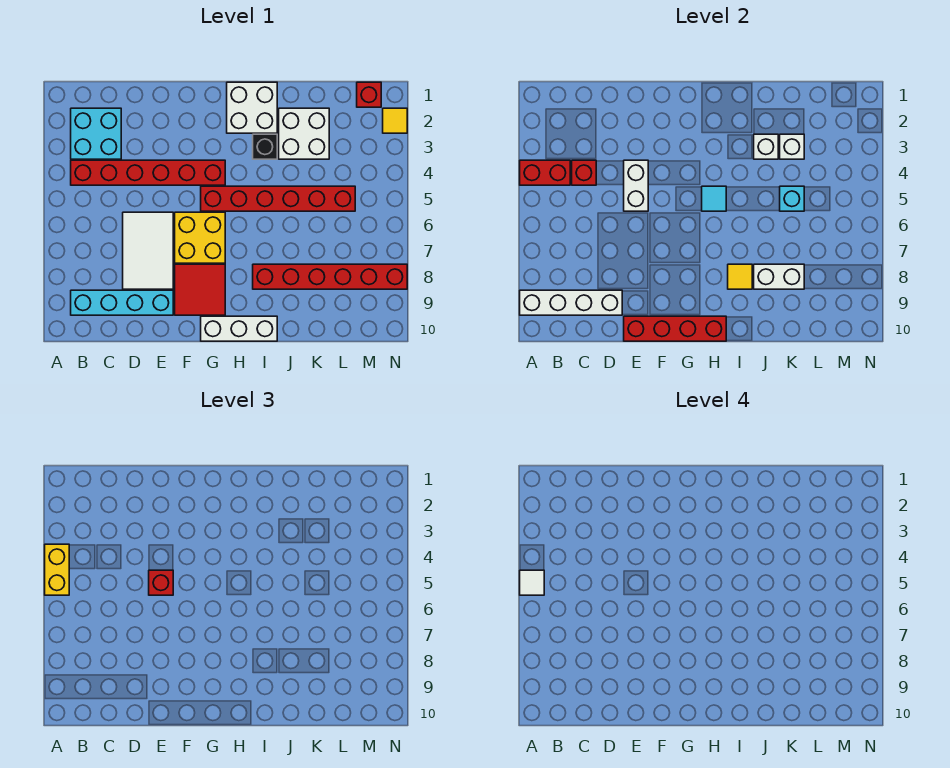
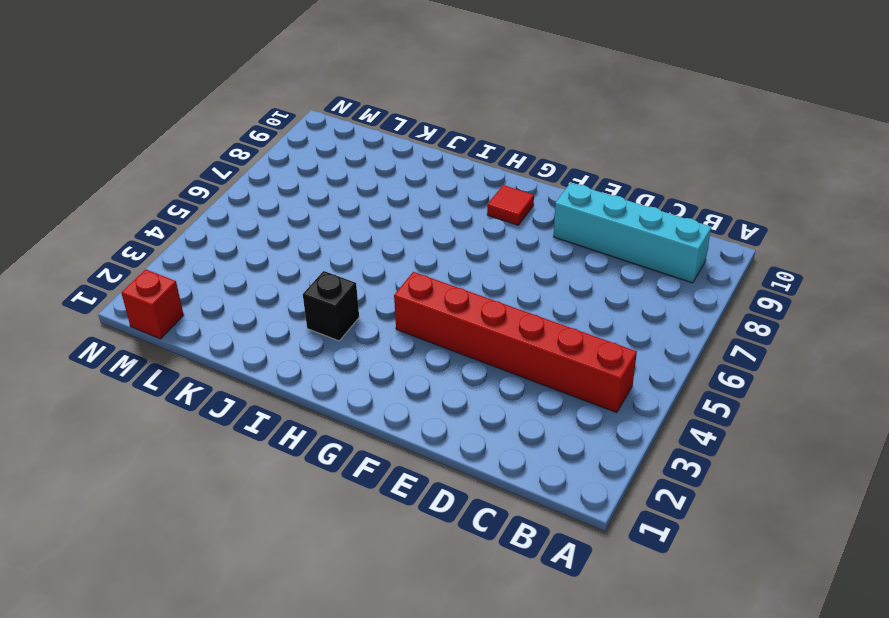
red 1x1 tile [487,185,534,225] -> red 2x2 tile [175,264,225,315]
none -> cyan 2x2 brick [71,108,121,159]
none -> white 2x3 tile [123,212,173,289]
none -> yellow 2x2 brick [175,212,225,263]

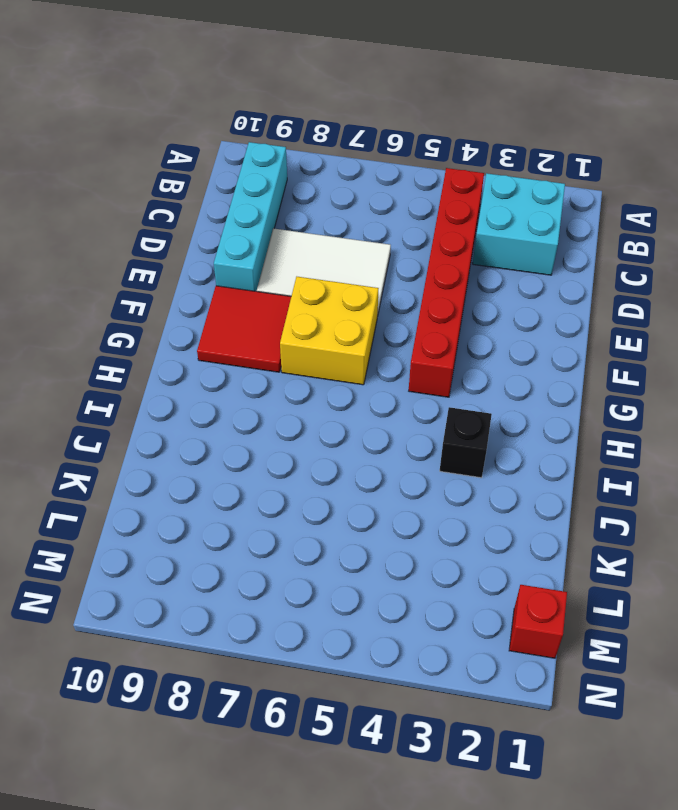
none -> red 1x6 brick [201,186,355,211]
none -> white 1x3 brick [201,316,277,341]
none -> white 2x2 brick [227,82,277,133]

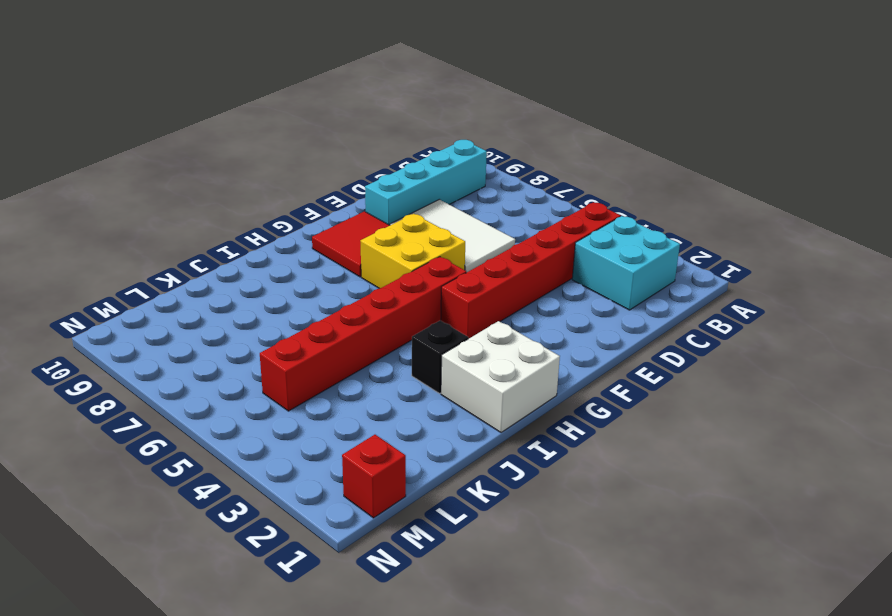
none -> white 1x3 brick [201,316,277,341]
none -> red 1x6 brick [253,264,407,289]
none -> white 2x2 brick [279,108,329,159]

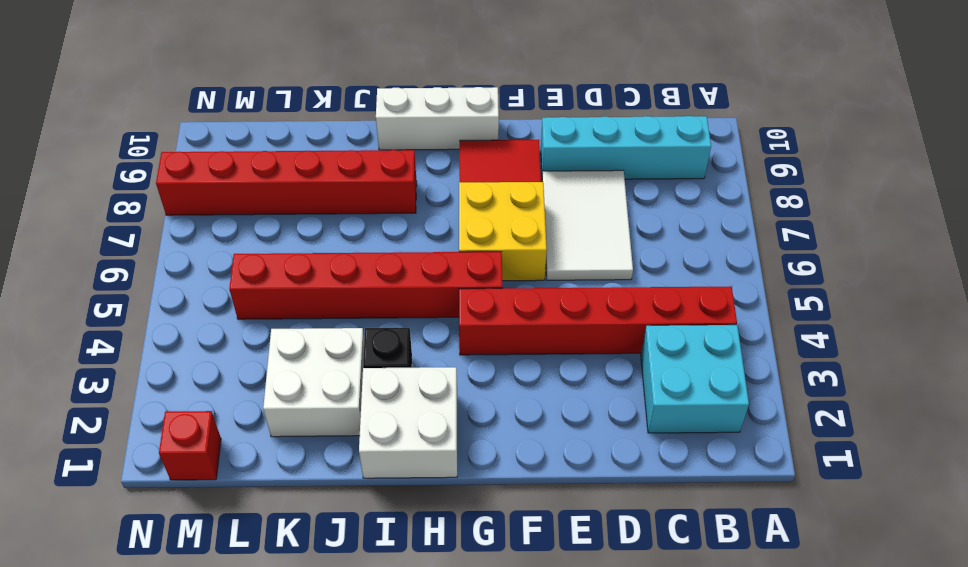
none -> yellow 1x1 tile [383,108,407,133]
none -> red 1x2 brick [520,160,570,185]
none -> white 1x4 brick [520,290,622,315]

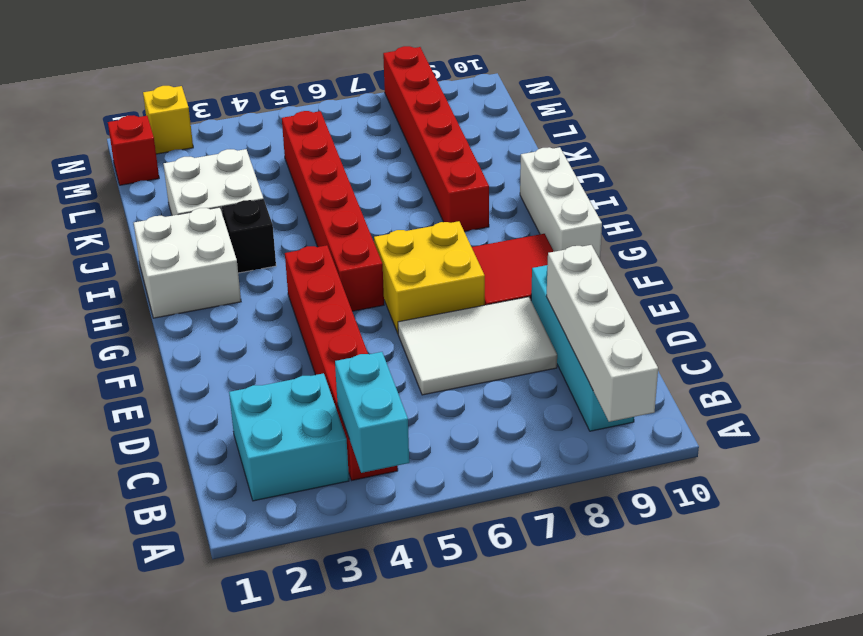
cyan 1x2 brick [335,352,409,473] -> red 1x2 brick [520,160,570,185]
yellow 1x1 brick [143,86,193,154] -> yellow 1x1 tile [383,108,407,133]
none -> red 1x1 brick [572,160,596,185]
none -> white 1x2 brick [624,160,648,211]
none -> red 1x4 brick [624,316,726,341]

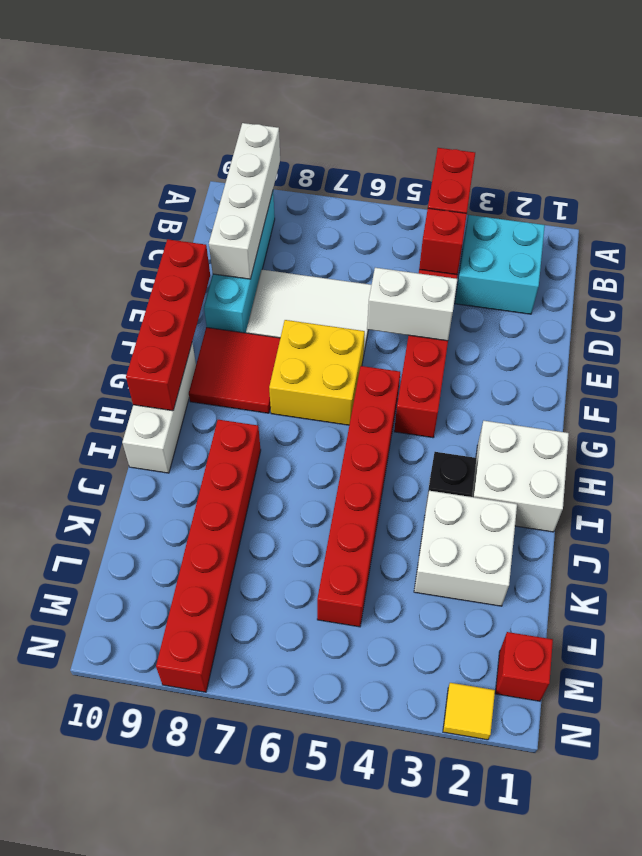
none -> cyan 1x1 tile [702,186,726,211]
none -> yellow 1x1 tile [728,264,752,289]
none -> white 1x1 brick [754,134,778,159]

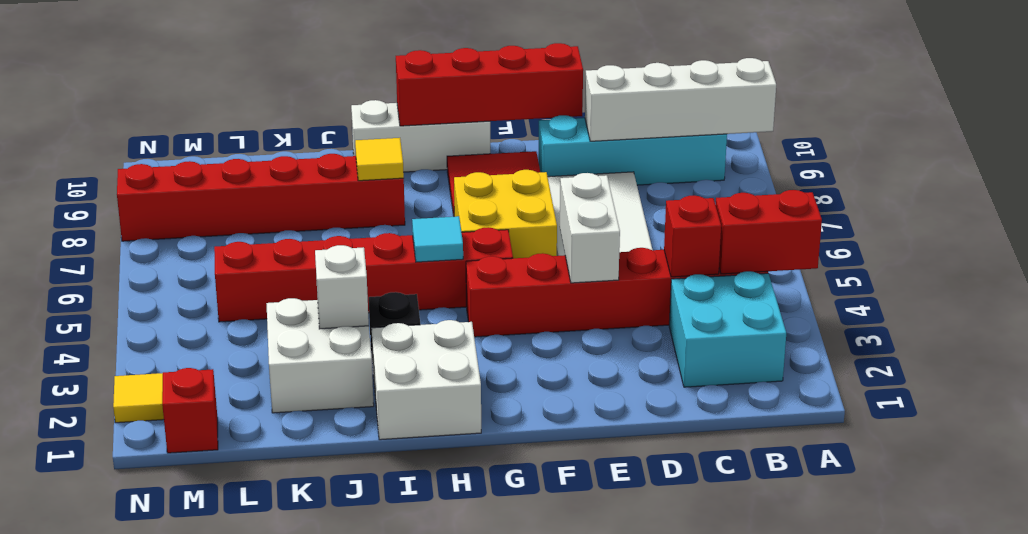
none -> white 1x2 brick [754,264,804,289]
none -> white 1x1 brick [780,134,804,159]
none -> cyan 1x1 brick [780,186,804,211]

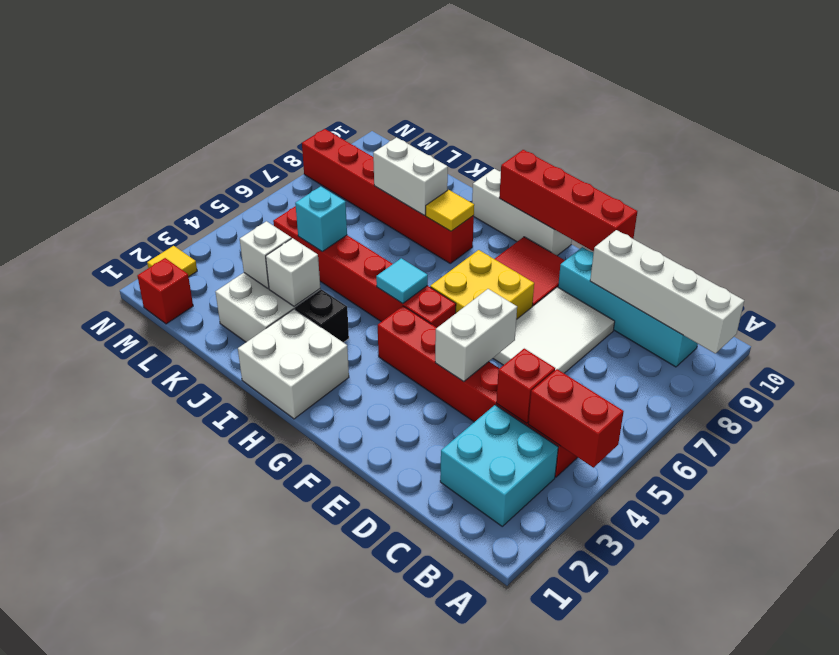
none -> yellow 1x2 brick [45,544,69,595]
none -> red 1x1 brick [149,570,173,595]
none -> white 1x1 tile [520,570,544,595]

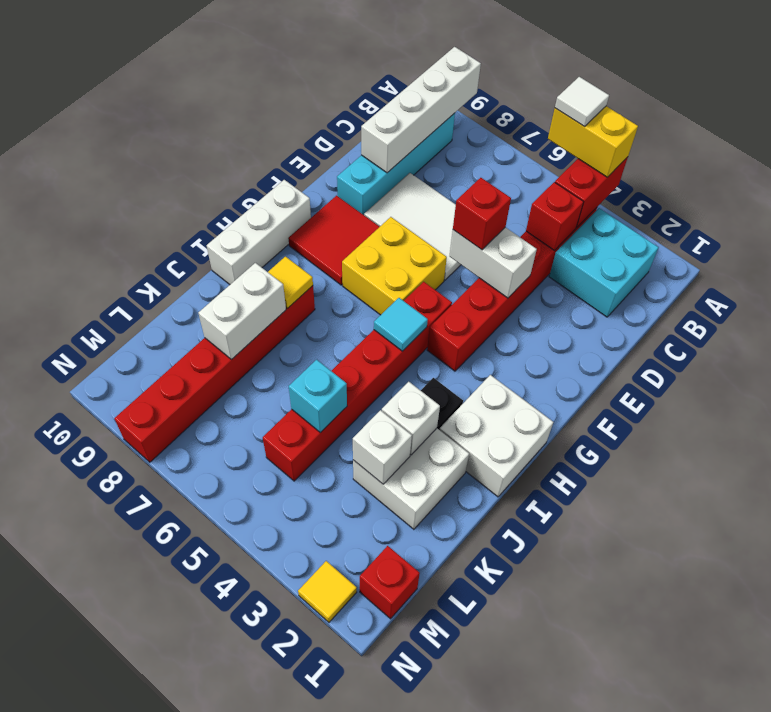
none -> red 1x4 brick [624,316,726,341]

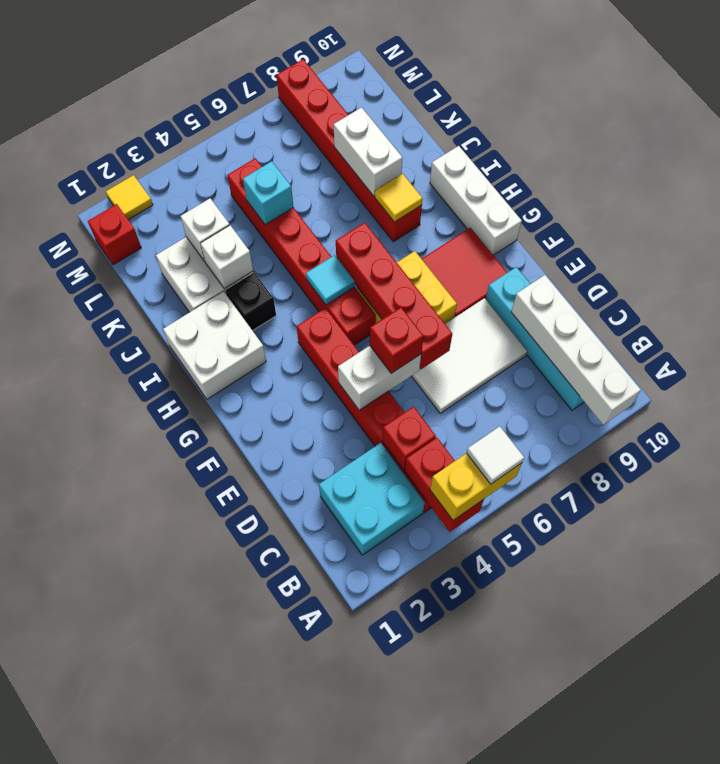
red 1x4 brick [336,222,452,369] -> red 1x4 brick moved to [624,316,726,341]

